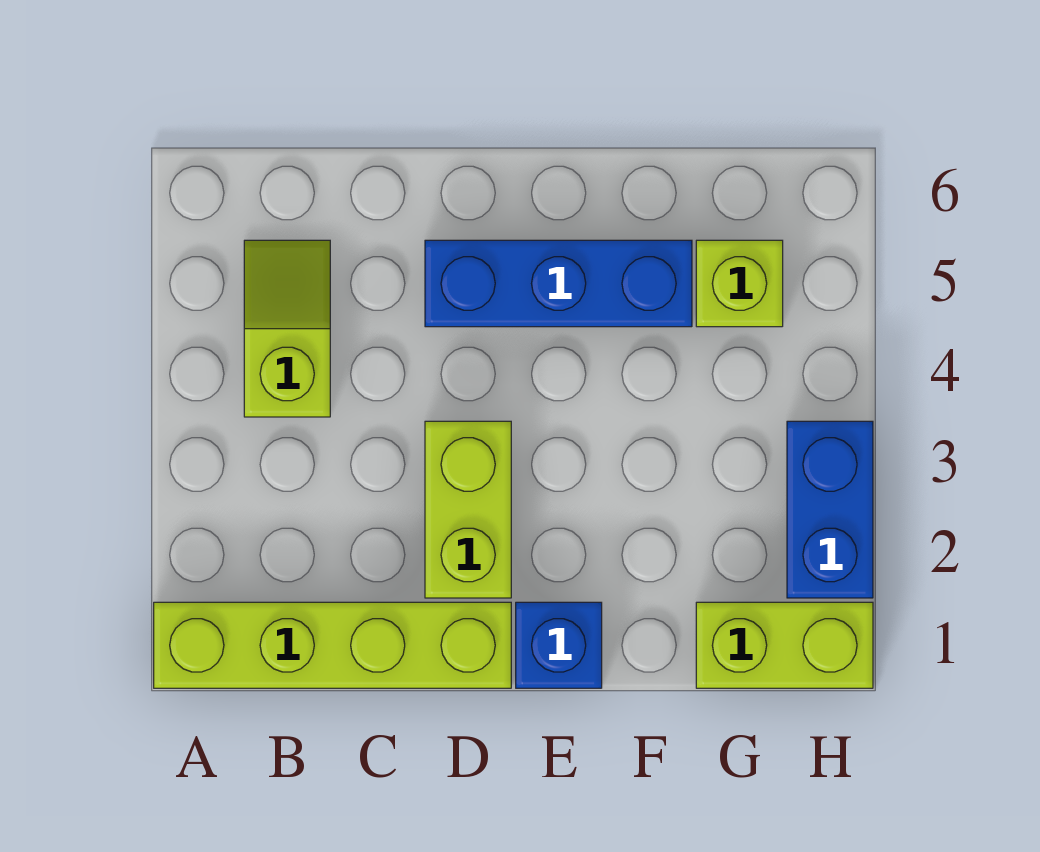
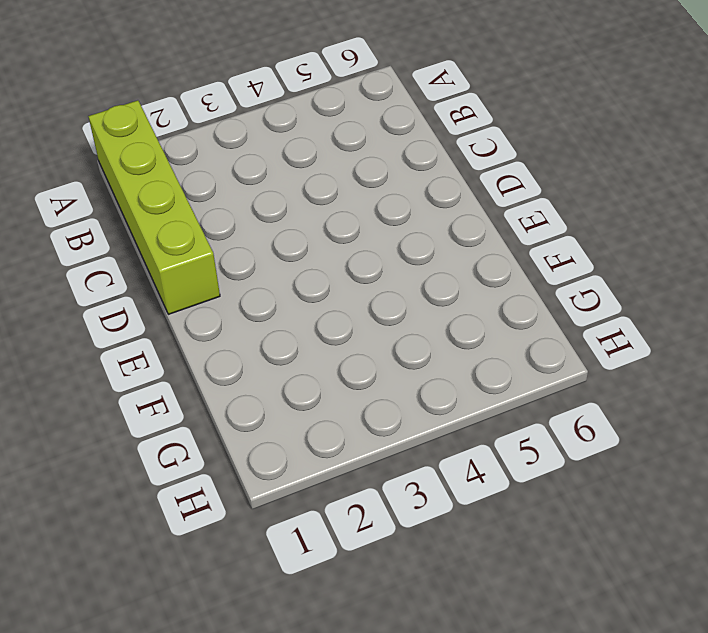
none -> lime 1x2 slope [244,240,330,417]
none -> lime 1x2 brick [425,421,511,598]

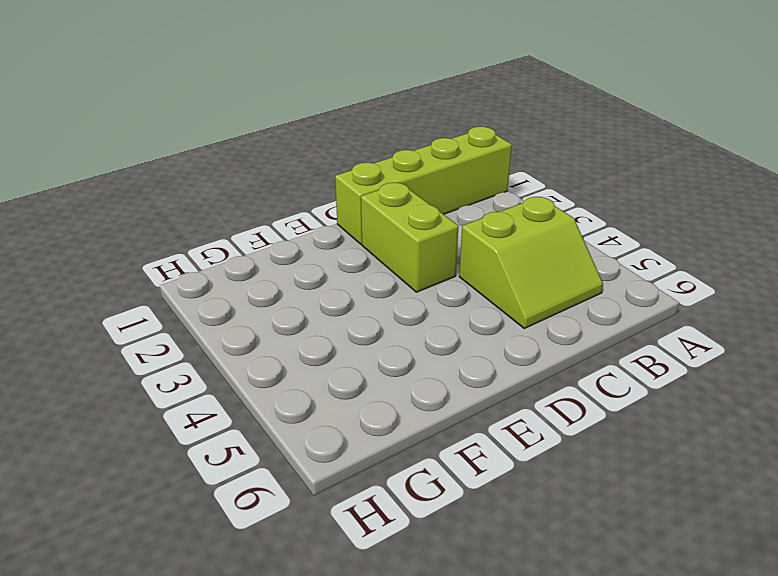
lime 2x2 slope [459,197,603,328] -> lime 1x2 slope [244,240,330,417]
none -> blue 1x3 brick [425,240,692,327]
none -> blue 1x1 brick [516,602,602,688]

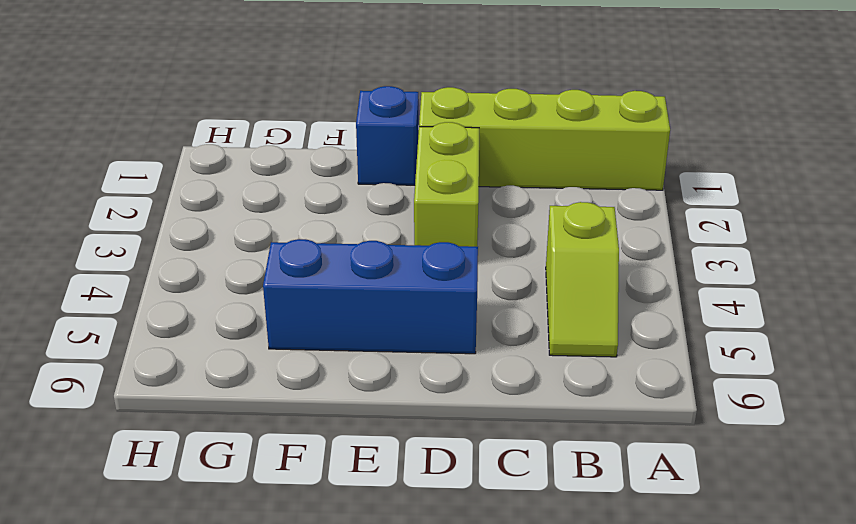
none -> lime 1x2 brick [696,602,873,688]
none -> lime 1x1 brick [696,240,783,327]

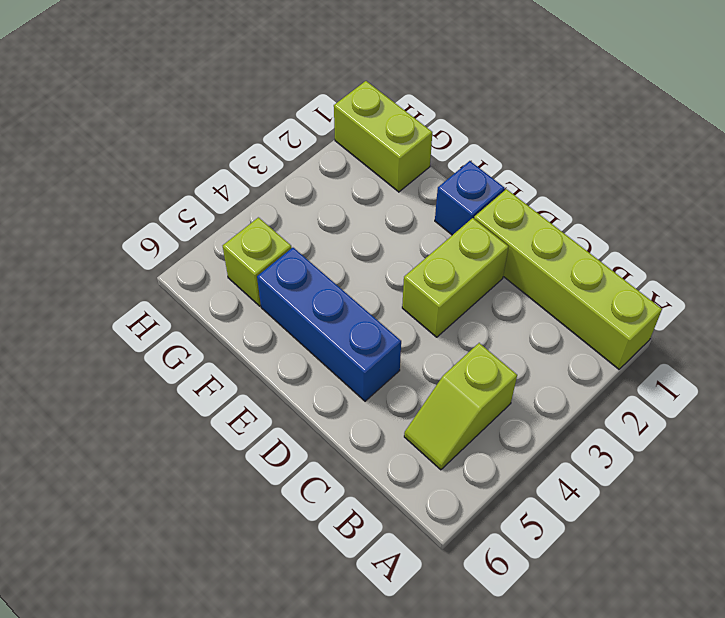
none -> blue 1x2 brick [787,421,873,598]

